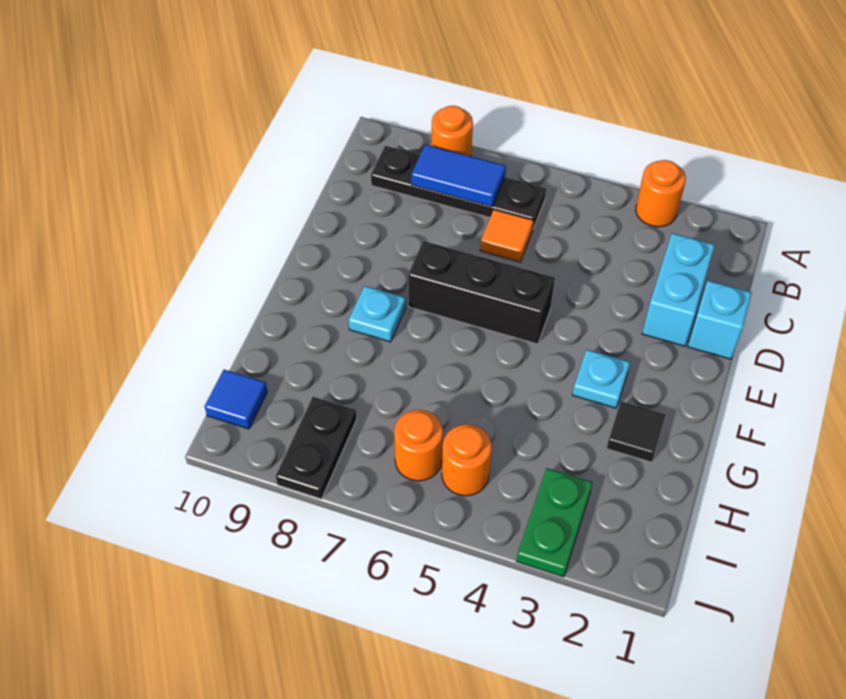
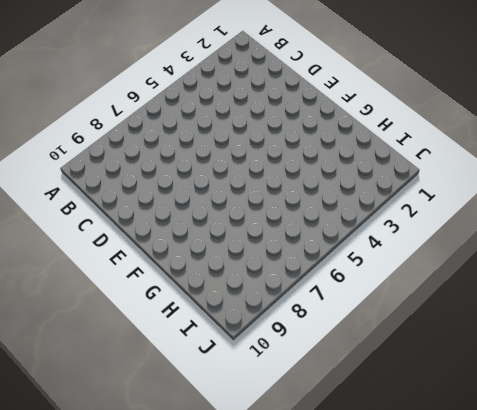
none -> orange 1x1 round brick [636,160,686,227]
none -> orange 1x1 round brick [431,106,473,156]
none -> black 1x4 plate [371,146,546,228]

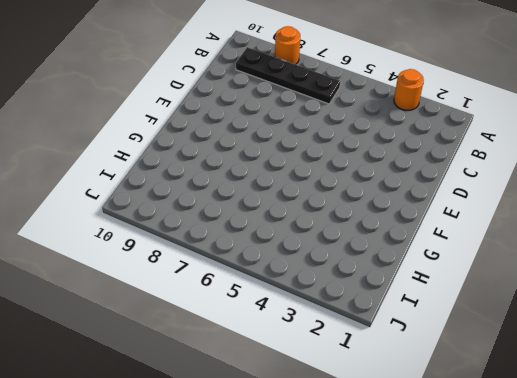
none -> cyan 1x2 brick [642,233,715,346]
none -> orange 1x1 tile [480,209,534,262]
none -> cyan 1x1 brick [688,280,752,359]

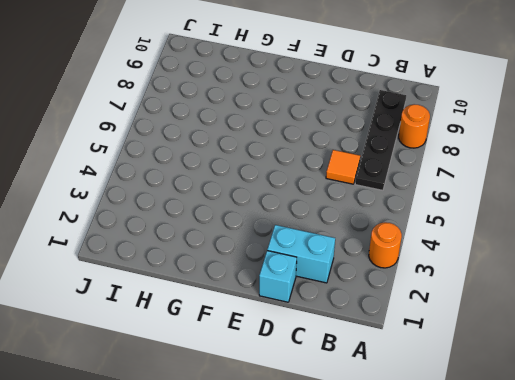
none -> black 1x3 brick [408,241,555,344]
none -> cyan 1x1 plate [573,350,630,408]
none -> cyan 1x1 plate [349,286,406,342]

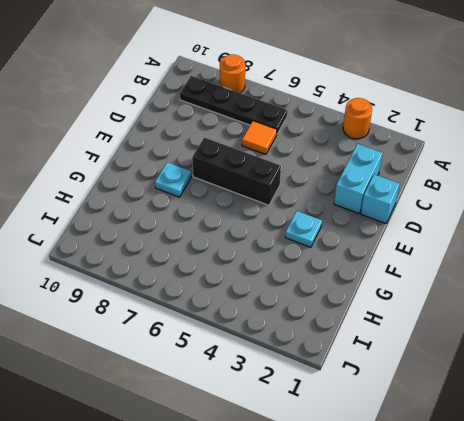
none -> black 1x1 tile [607,401,666,462]
none -> green 1x2 plate [516,468,593,577]
none -> orange 1x1 round brick [442,424,492,496]

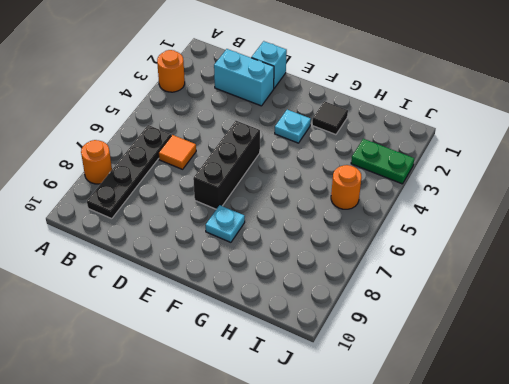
none -> orange 1x1 round brick [394,410,443,481]
none -> black 1x2 plate [276,397,357,499]
none -> blue 1x1 tile [205,370,267,429]

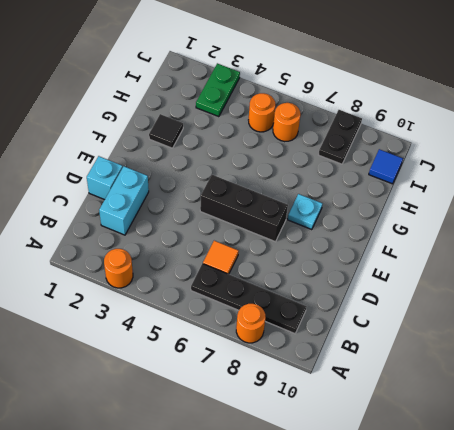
none -> cyan 1x1 plate [573,350,630,408]
none -> blue 1x2 tile [411,145,506,207]

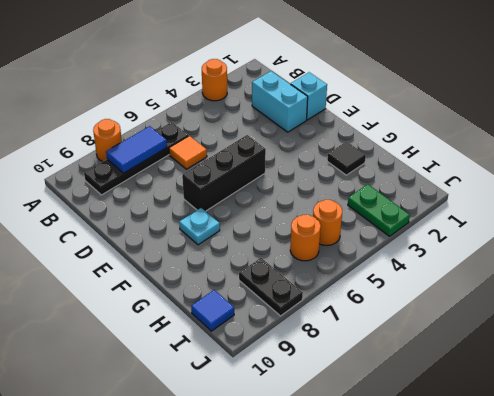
none -> cyan 1x1 plate [573,350,630,408]

